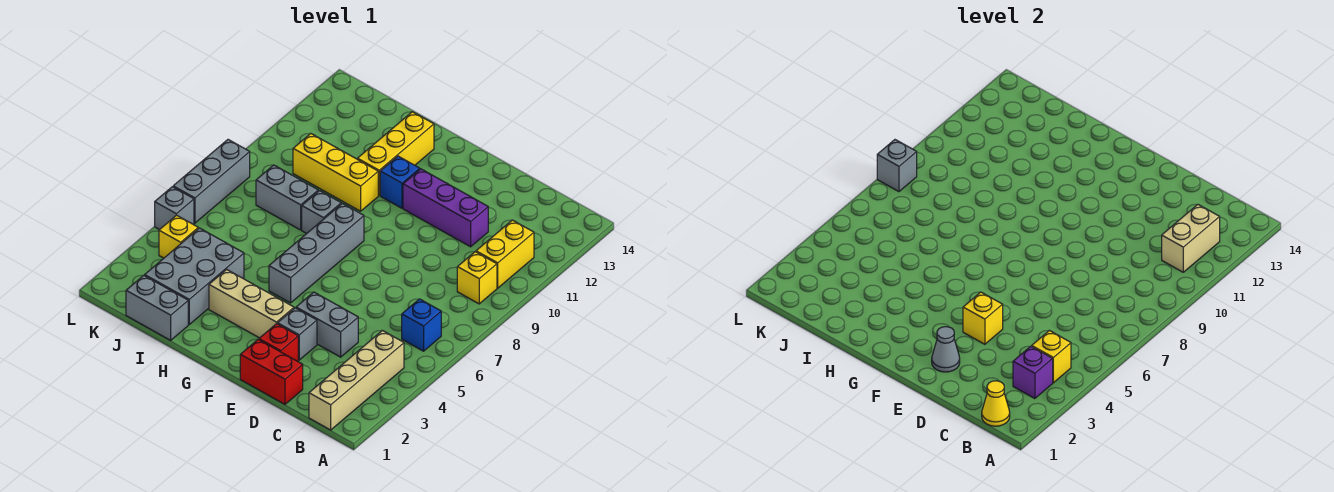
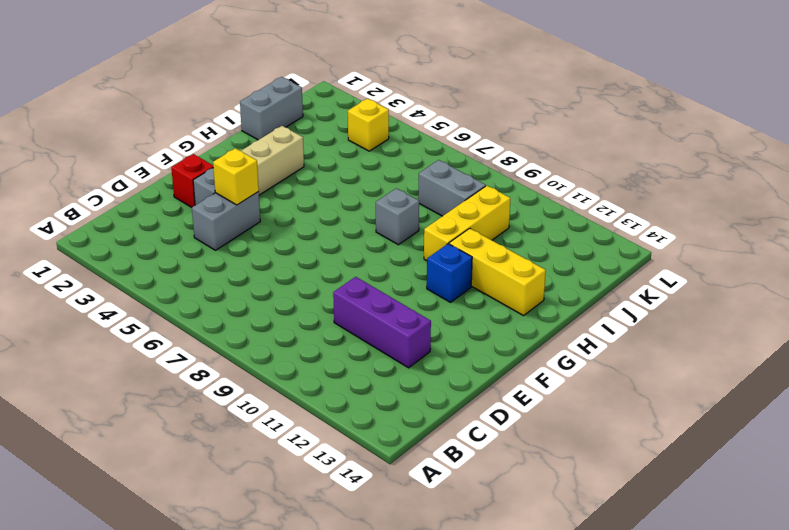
purple 1x3 brick [333,277,431,368] -> purple 1x3 brick turned to [403,169,488,247]
grey 1x2 brick [418,160,486,216] -> grey 1x2 brick turned to [256,165,318,230]
none -> tan 1x4 brick [309,331,404,430]
none -> blue 1x1 brick [402,299,441,351]
none -> yellow 1x1 brick [457,252,497,304]

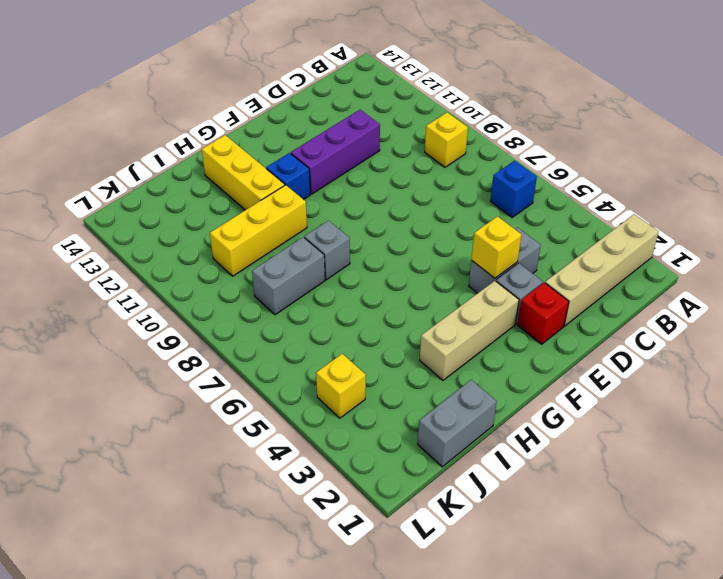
tan 1x4 brick [545,214,659,326] -> tan 1x4 brick turned to [309,331,404,430]
none -> yellow 1x2 brick [476,220,534,288]
none -> red 1x2 brick [240,340,303,404]
none -> grey 1x4 brick [269,203,364,303]

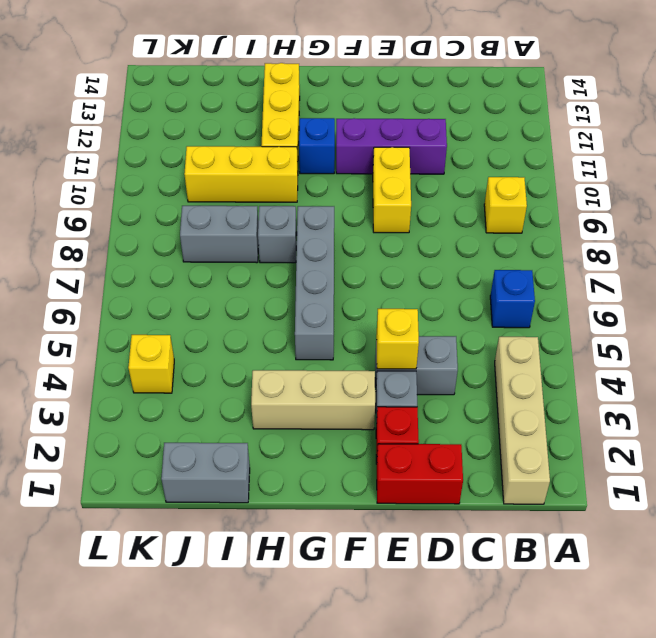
yellow 1x2 brick [373,147,411,233] -> yellow 1x2 brick moved to [476,220,534,288]
none -> grey 2x3 brick [145,228,244,324]
none -> grey 1x1 brick [155,187,194,230]
none -> grey 1x3 brick [173,140,250,223]

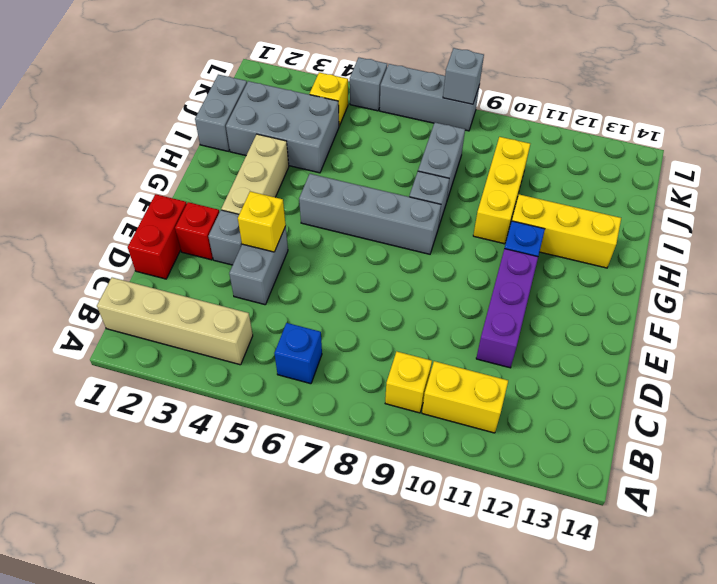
none -> yellow 1x1 cone [982,381,1010,426]
none -> purple 1x1 brick [1013,346,1053,399]
none -> yellow 1x1 brick [1032,331,1071,383]

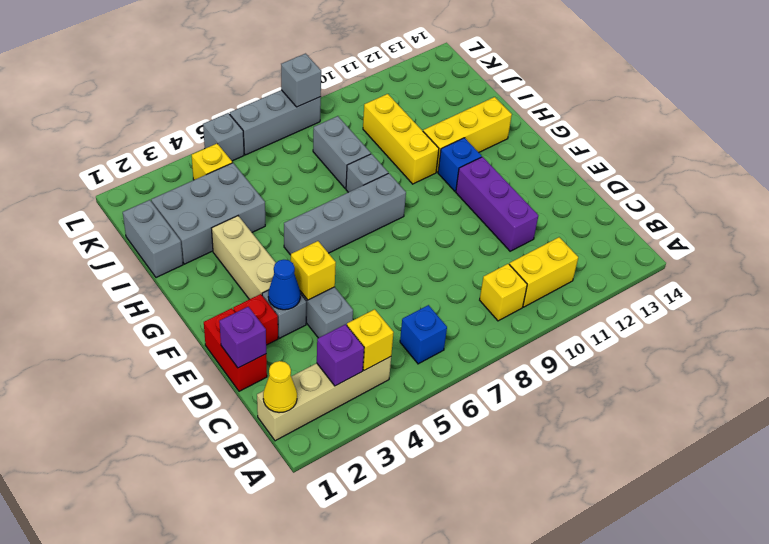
purple 1x1 brick [219,307,266,368] -> none
blue 1x1 cone [268,260,300,310] -> none
none -> tan 1x2 brick [1162,205,1220,272]
none -> grey 1x1 cone [932,327,960,372]

